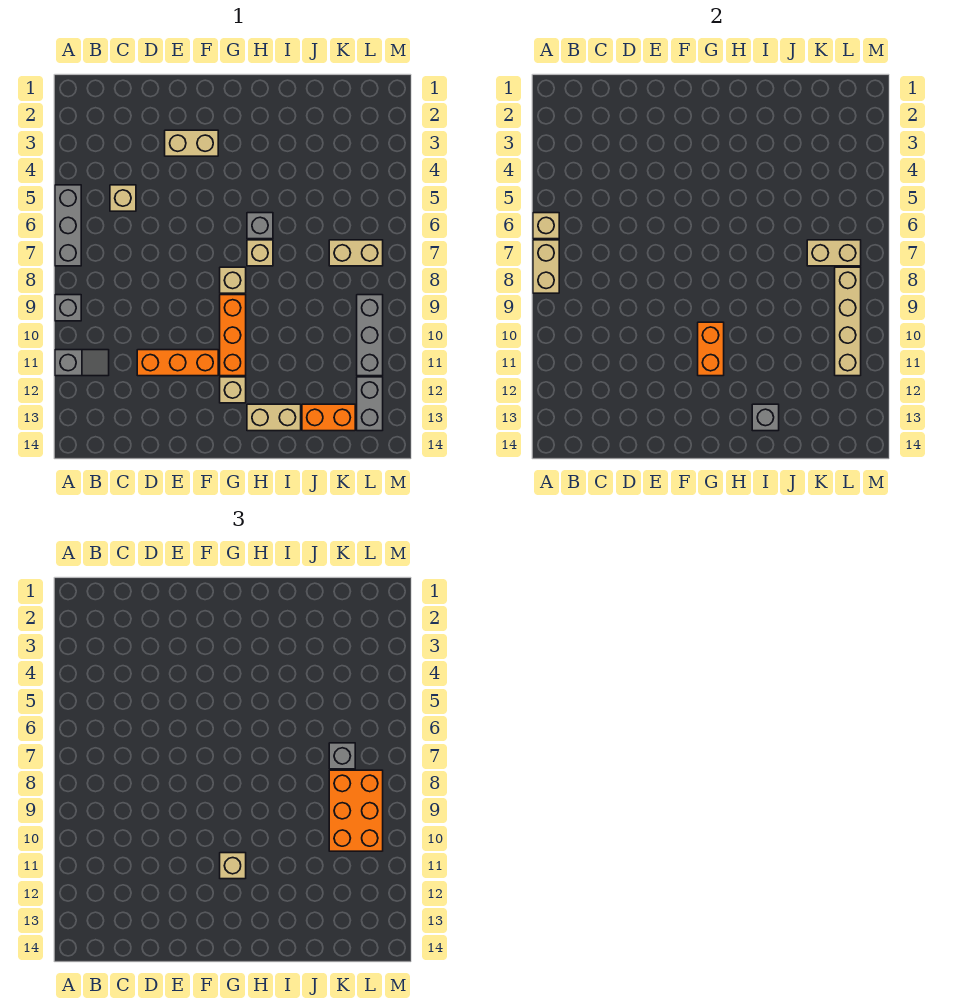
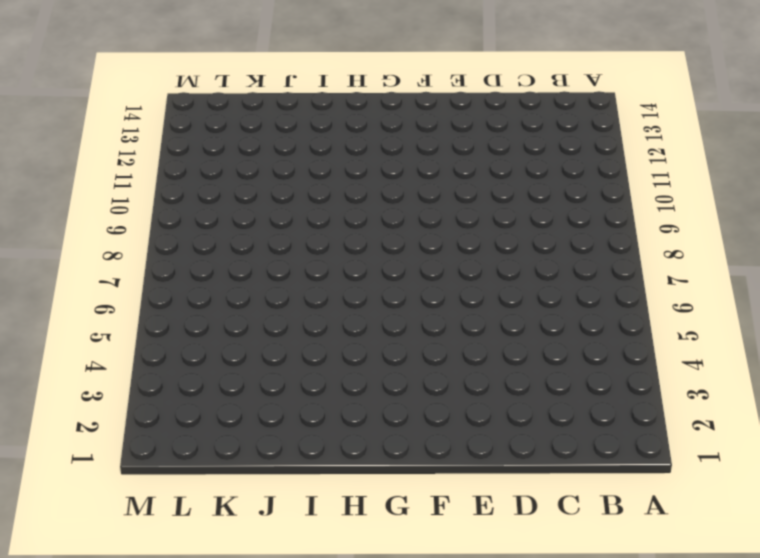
none -> grey 1x3 brick [55,185,81,266]
none -> grey 1x1 brick [55,295,81,321]
none -> grey 1x2 slope [55,350,109,376]

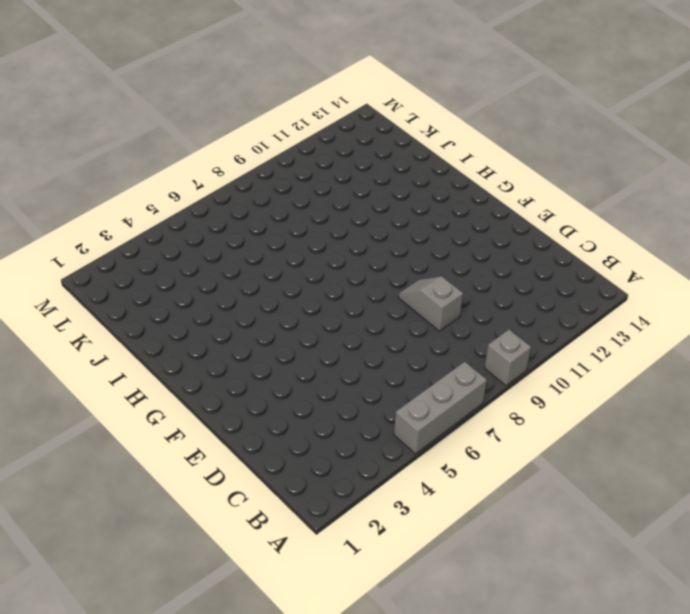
grey 1x2 slope [398,276,463,331] -> grey 1x2 slope moved to [55,350,109,376]
none -> tan 1x1 brick [110,185,136,211]
none -> orange 1x3 brick [137,350,218,376]
none -> tan 1x2 brick [165,130,218,156]

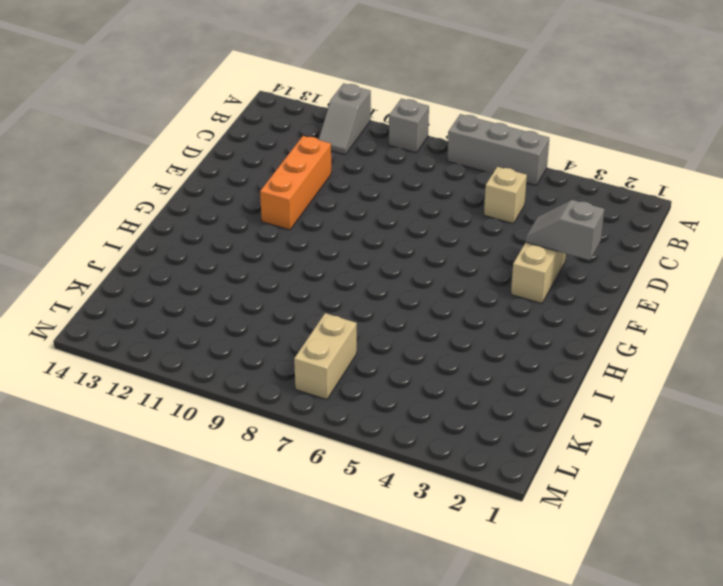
grey 1x2 slope [526,200,604,260] -> none
none -> tan 1x1 brick [220,267,246,293]
none -> orange 1x3 brick [220,295,246,376]
none -> tan 1x1 brick [220,377,246,403]

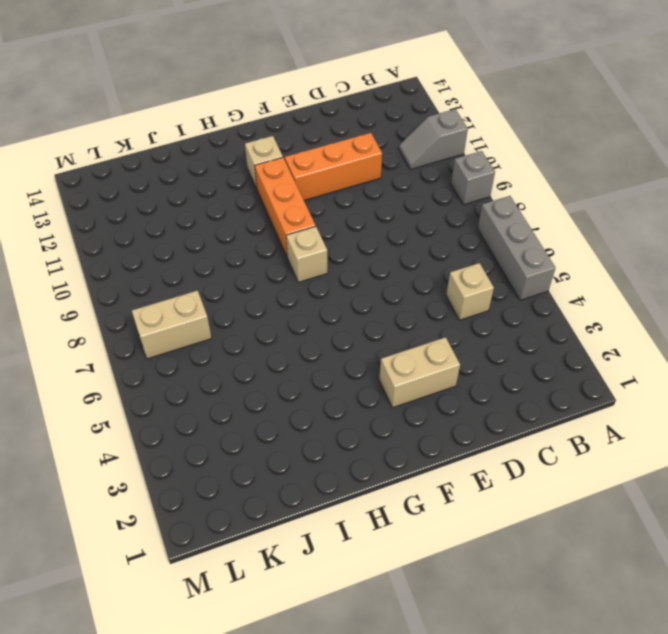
none -> grey 1x1 brick [247,213,273,239]
none -> tan 1x1 brick [247,240,273,266]
none -> tan 1x2 brick [247,404,301,431]

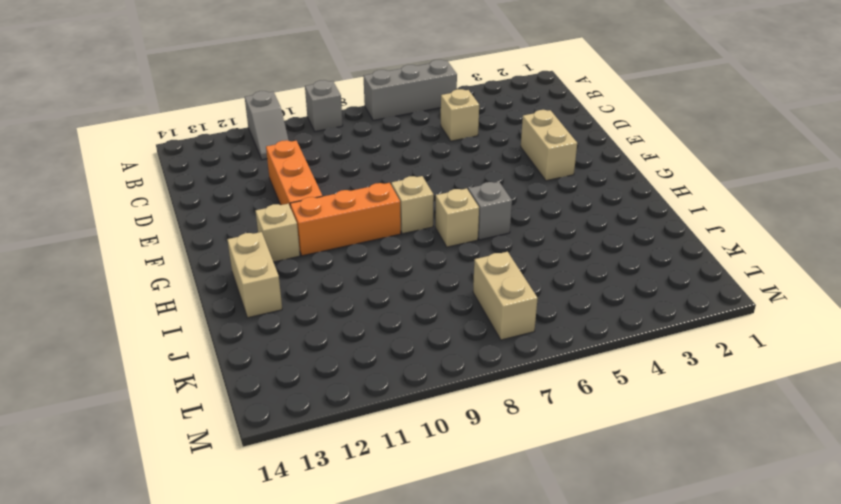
none -> orange 1x2 brick [302,404,355,431]
none -> grey 1x3 brick [357,295,383,376]
none -> grey 1x2 brick [357,377,383,431]

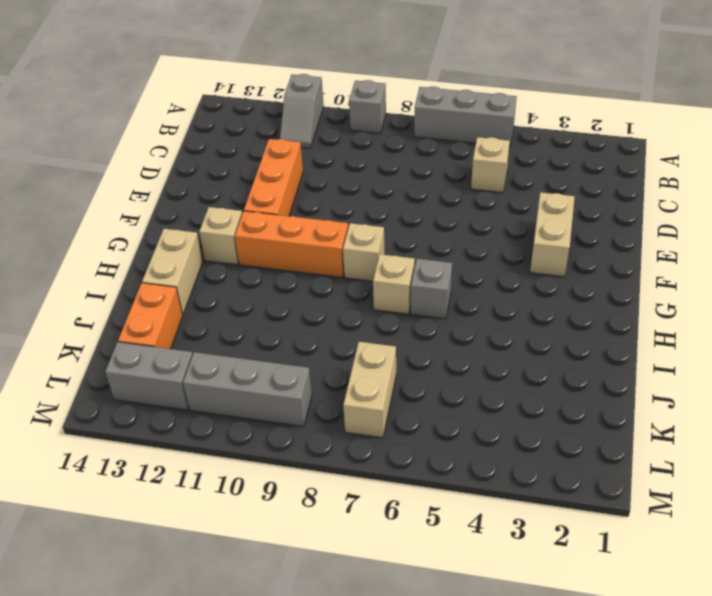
none -> tan 1x1 brick [533,213,559,239]
none -> tan 1x2 brick [533,240,559,293]
none -> orange 1x2 brick [698,322,724,376]

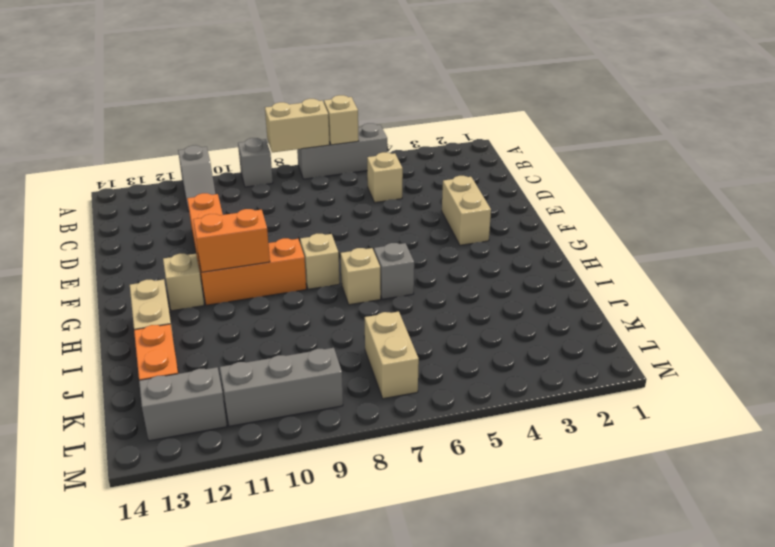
none -> grey 1x1 brick [752,404,779,431]
none -> tan 1x2 brick [807,240,861,266]
none -> tan 1x4 brick [835,267,861,376]

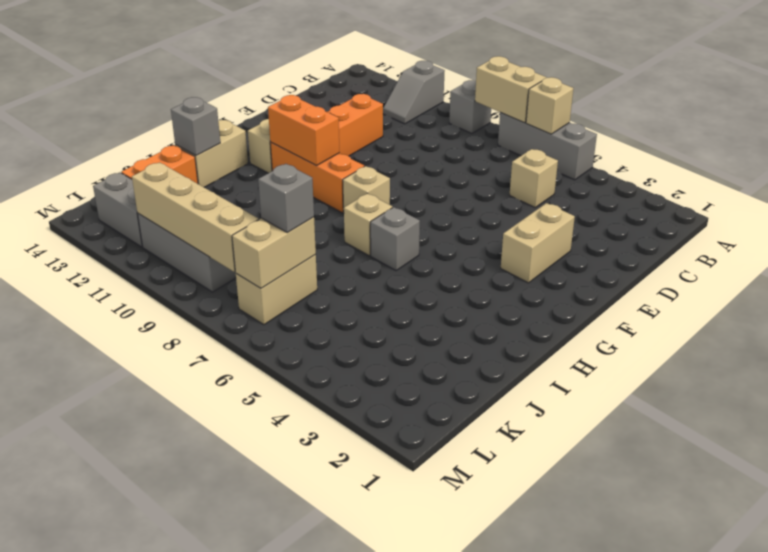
none -> tan 1x1 brick [220,853,246,879]
none -> orange 2x3 brick [329,770,383,851]

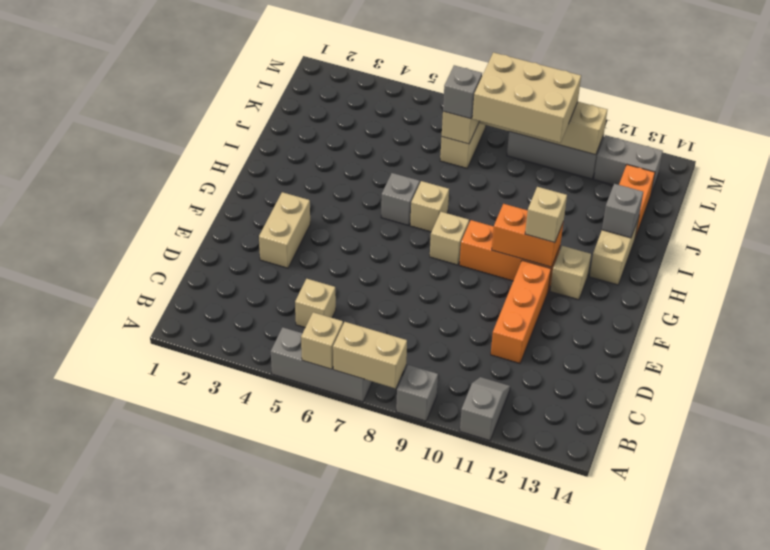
tan 2x3 brick [473,52,581,143] -> orange 2x3 brick [329,770,383,851]

